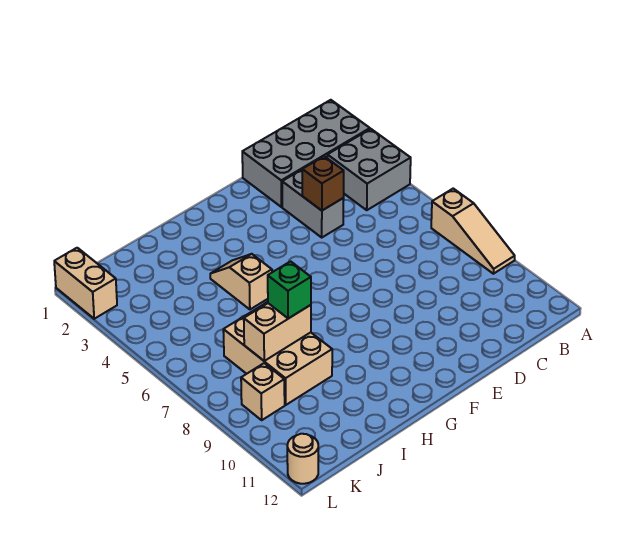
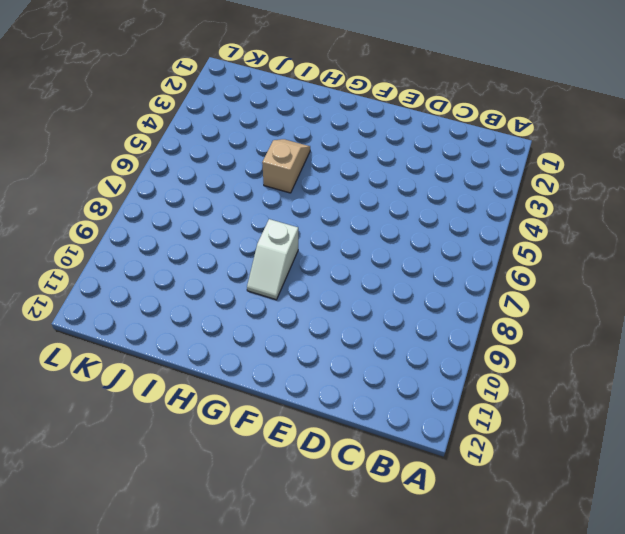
white 1x2 slope [247,219,298,300] -> none
none -> grey 2x4 brick [242,100,370,207]
none -> grey 2x2 brick [327,129,411,210]
none -> tan 1x3 slope [431,189,515,274]

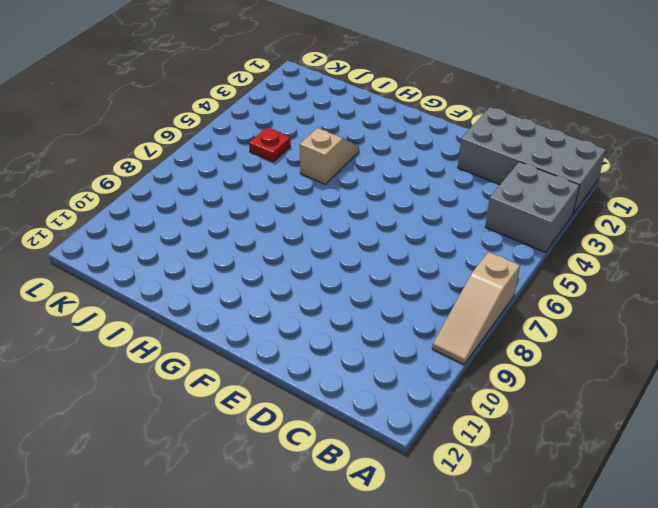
red 1x1 plate [249,127,291,162] -> none
none -> grey 1x2 brick [282,170,344,237]
none -> tan 2x3 brick [223,302,332,405]
none -> tan 1x1 brick [241,363,285,420]

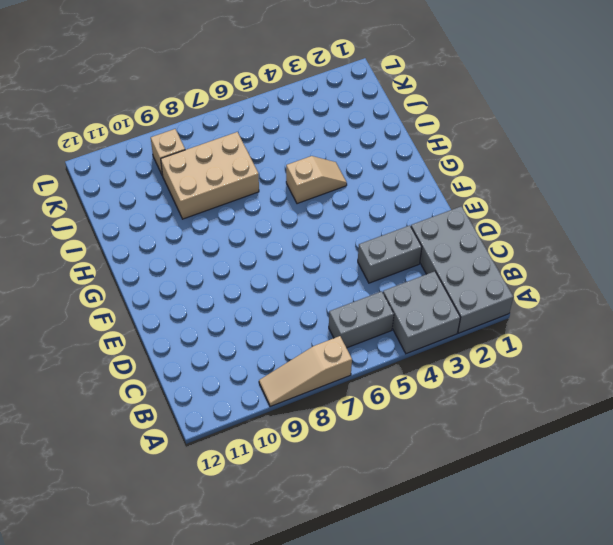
grey 1x2 brick [329,291,394,348] -> none
none -> tan 1x2 brick [54,248,117,319]
none -> tan 1x1 round brick [287,434,318,484]
none -> brown 1x1 brick [302,156,344,211]

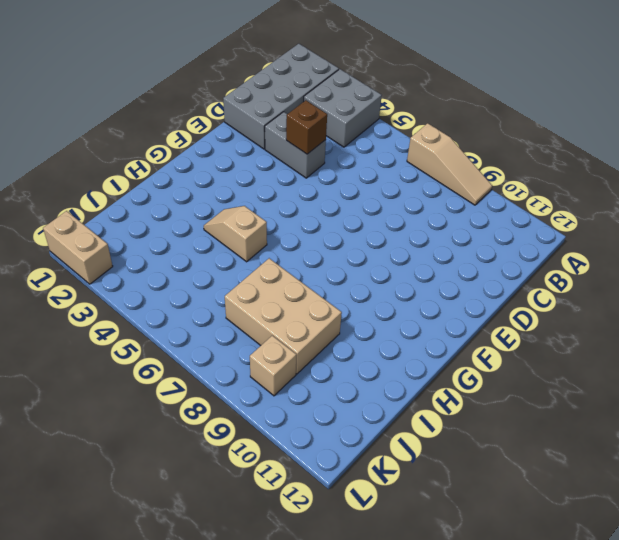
none -> tan 1x1 round brick [287,434,318,484]
none -> tan 1x2 brick [244,303,311,361]
none -> green 1x1 brick [268,261,311,319]

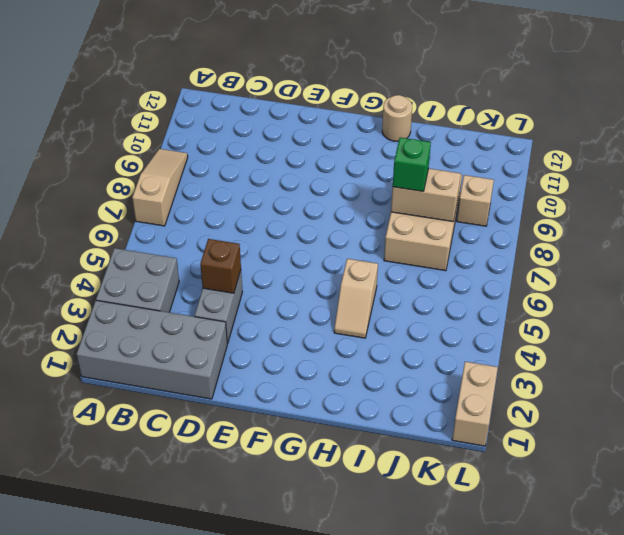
tan 1x1 round brick [382,95,412,141] -> tan 1x1 round brick moved to [287,434,318,484]

